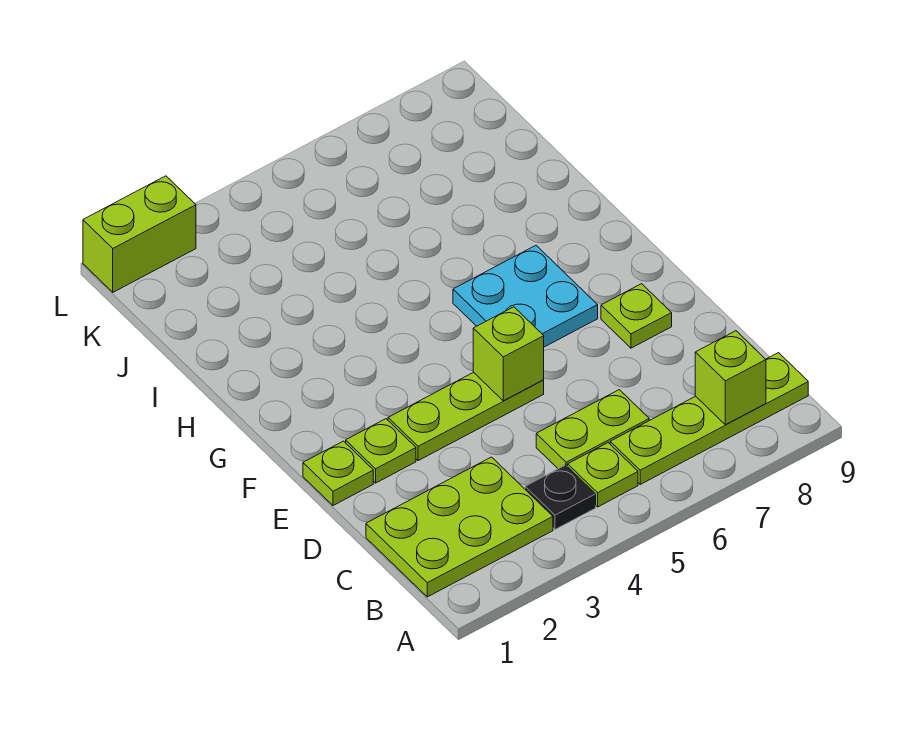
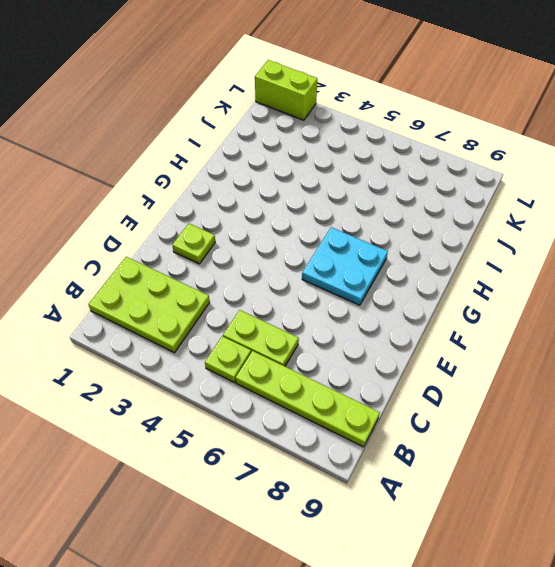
none -> black 1x1 plate [525,465,596,529]
none -> lime 1x1 plate [303,441,373,505]
none -> lime 1x3 plate [388,372,544,461]

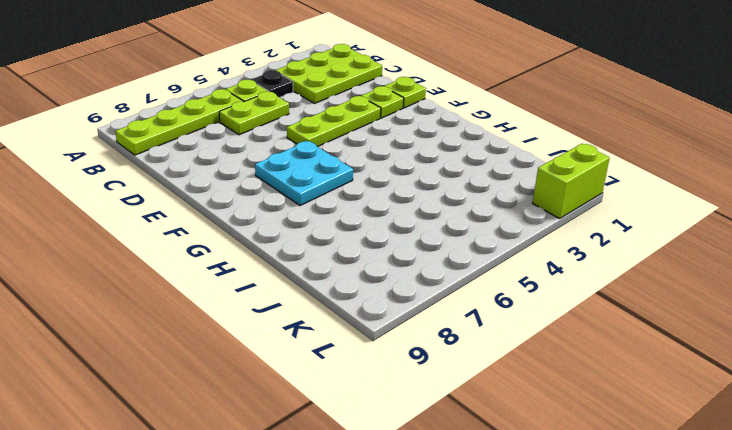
none -> lime 1x1 plate [601,284,672,348]
none -> lime 1x1 brick [695,331,766,425]
none -> lime 1x1 brick [473,307,544,401]

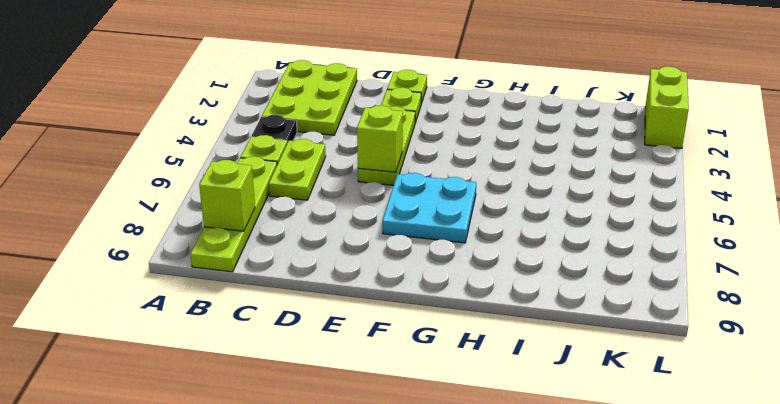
none -> lime 1x1 plate [601,284,672,348]

